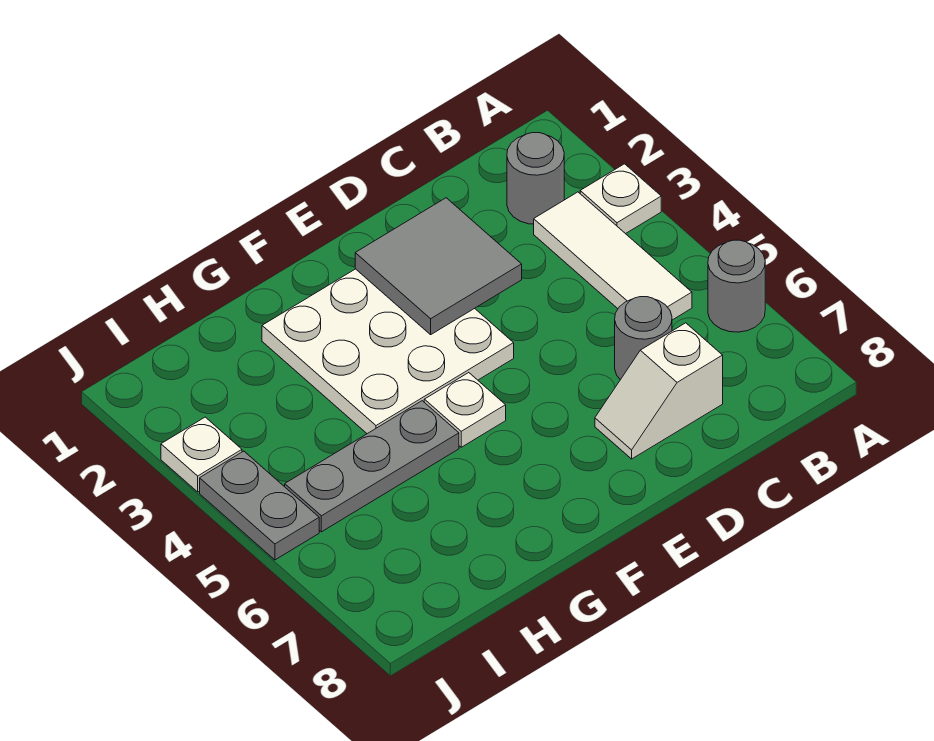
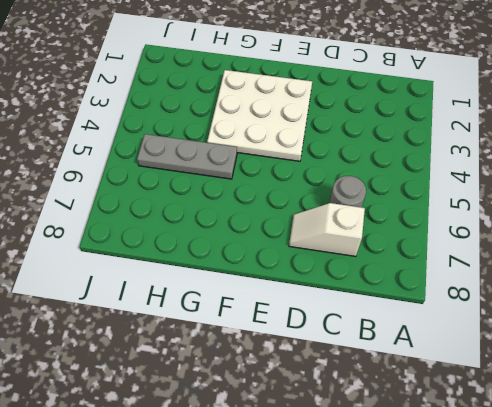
none -> white 1x1 plate [580,164,661,234]
none -> grey 1x1 round brick [708,240,765,332]
none -> grey 1x1 round brick [507,133,564,224]

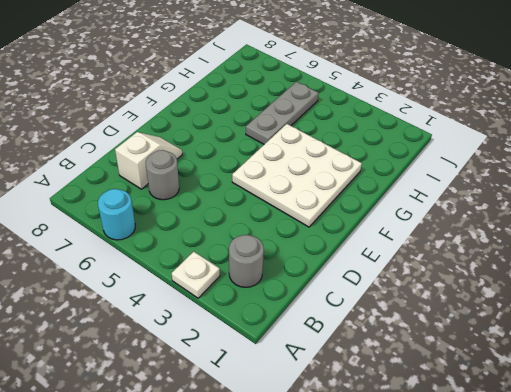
cyan 1x1 round brick [98,189,135,240] -> grey 1x1 round brick [708,240,765,332]
none -> white 1x3 tile [534,192,692,320]
none -> white 1x1 plate [424,373,506,447]
none -> white 1x1 plate [161,417,242,492]

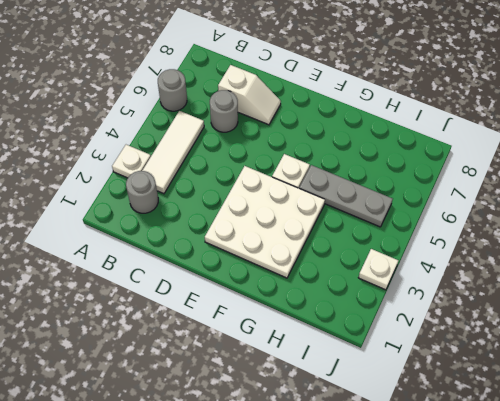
none -> grey 1x2 plate [200,451,319,560]
none -> grey 2x2 tile [355,198,522,335]

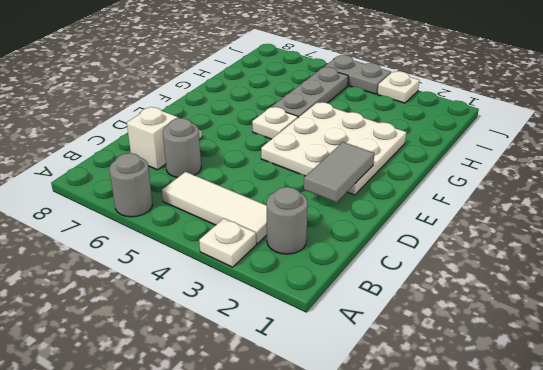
grey 1x2 tile [304,142,374,202] -> grey 2x2 tile [355,198,522,335]

